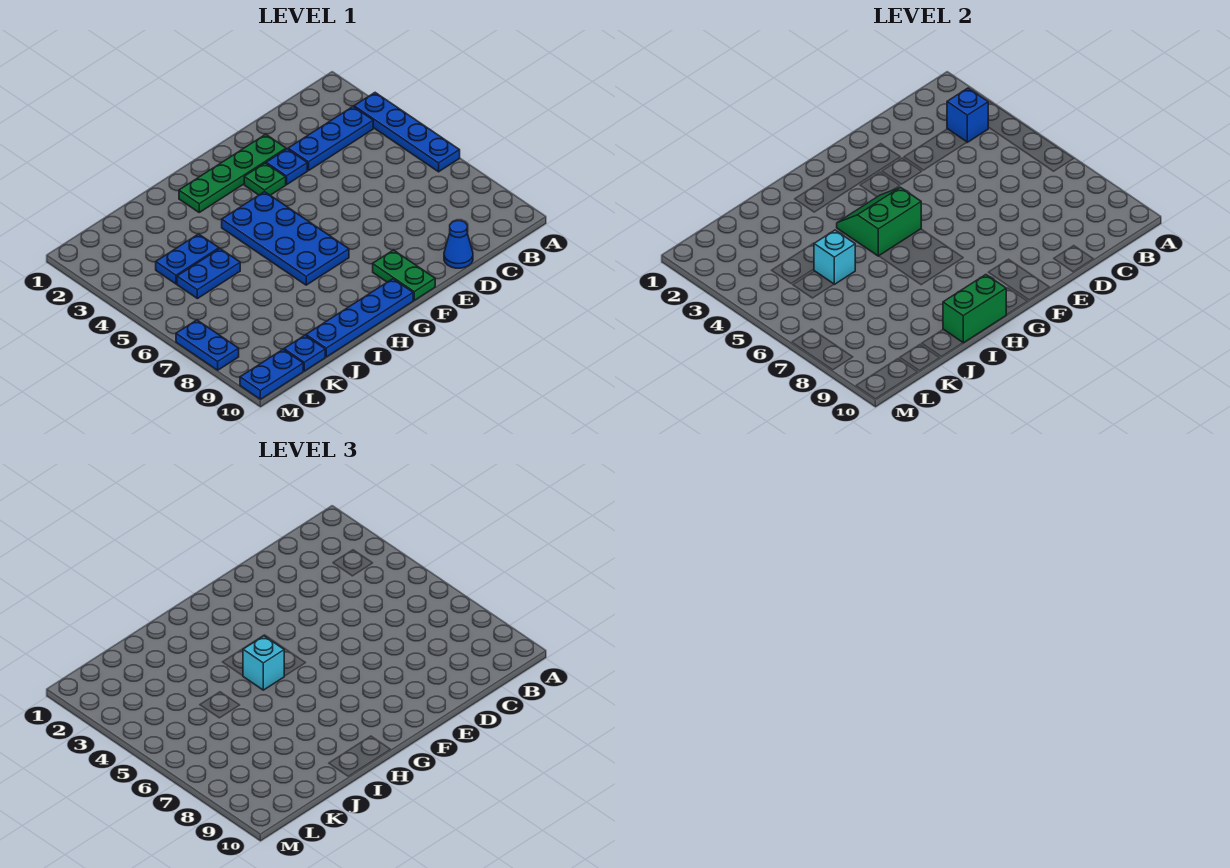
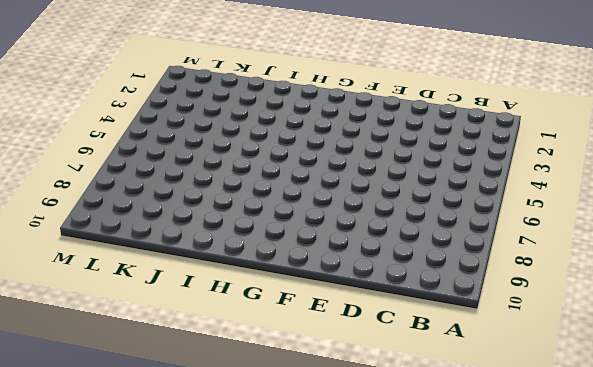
none -> blue 1x4 plate [354,93,460,172]
none -> blue 1x3 plate [288,107,373,171]
none -> blue 1x1 cone [444,221,473,268]

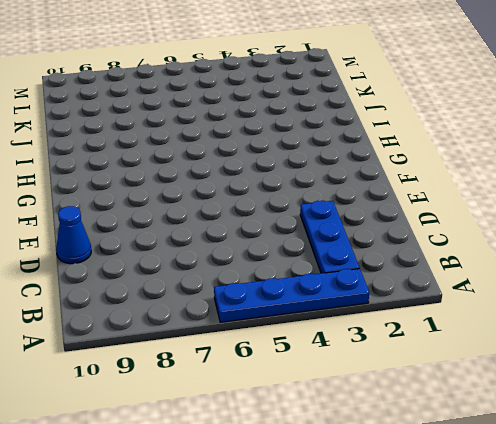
none -> green 1x4 plate [179,134,286,212]
none -> blue 1x1 plate [266,149,307,185]
none -> green 1x1 plate [244,163,286,195]

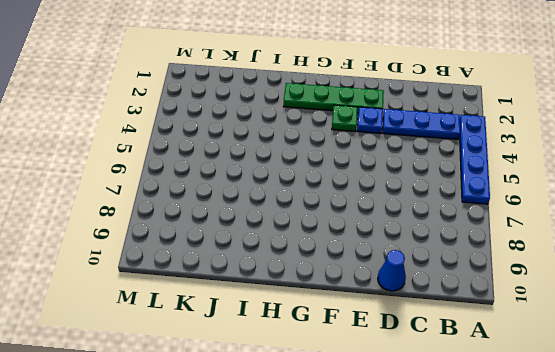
none -> green 1x2 plate [373,250,435,300]
none -> blue 2x4 plate [222,192,349,285]
none -> blue 1x4 plate [306,279,413,357]

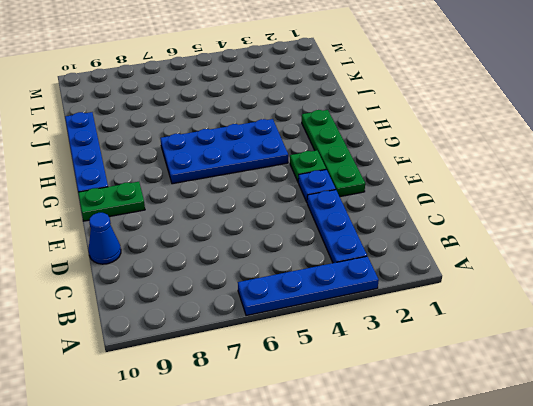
none -> blue 1x2 plate [156,234,219,284]
none -> blue 1x2 plate [177,249,240,299]
none -> blue 1x1 plate [284,335,325,371]

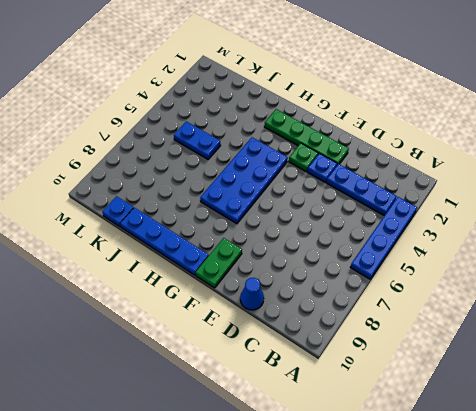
none -> blue 1x2 plate [156,234,219,284]
none -> blue 1x2 plate [240,350,303,399]
none -> blue 1x2 plate [176,320,239,370]

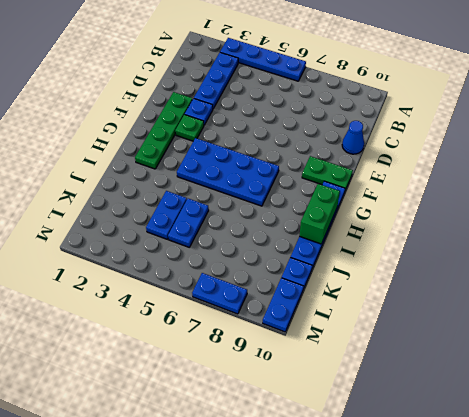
none -> blue 1x1 brick [947,88,988,142]
none -> green 2x2 slope [837,187,921,256]
none -> cyan 1x1 brick [814,230,855,284]

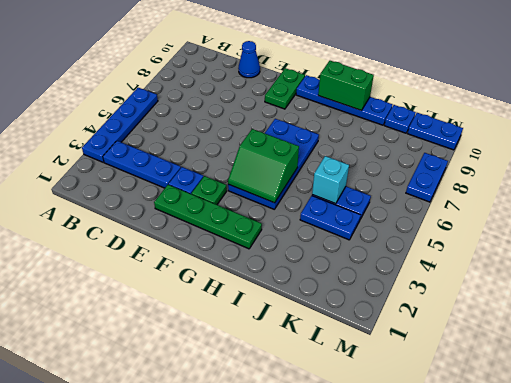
none -> blue 1x1 brick [947,88,988,142]
none -> cyan 1x1 brick [243,636,284,690]

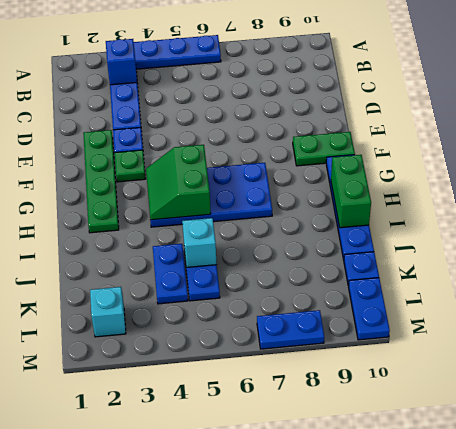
cyan 1x1 brick [90,287,126,337] -> cyan 1x1 brick moved to [243,636,284,690]
none -> blue 1x1 cone [444,221,473,268]

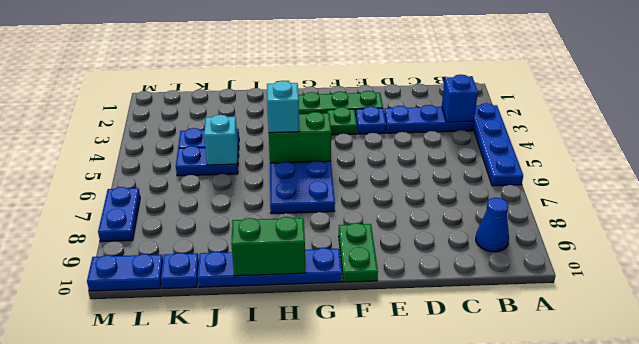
blue 1x1 cone [476,198,509,252] -> blue 1x1 cone moved to [444,221,473,268]

